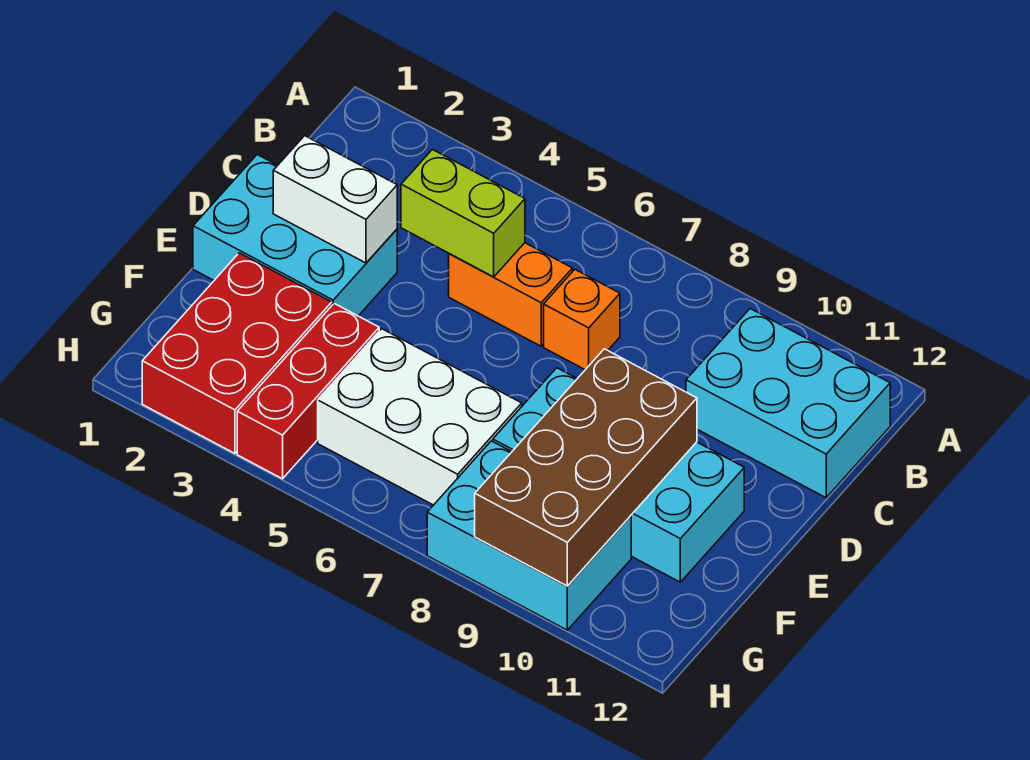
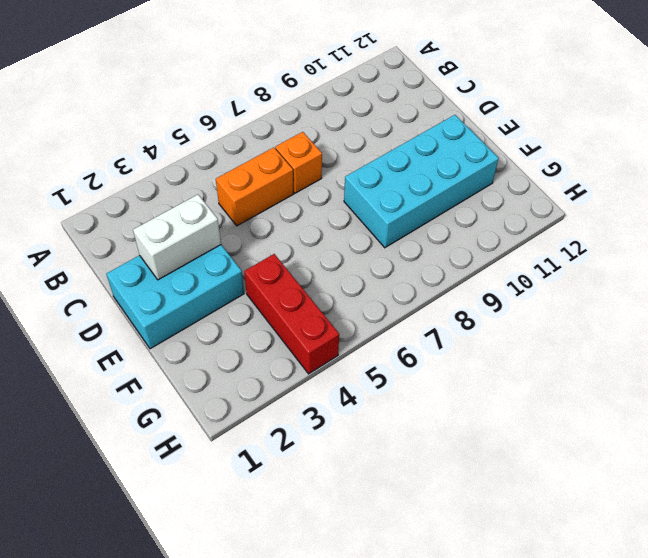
none -> cyan 2x3 brick [686,309,890,498]
none -> red 2x3 brick [142,253,332,453]
none -> white 2x3 brick [318,329,522,505]

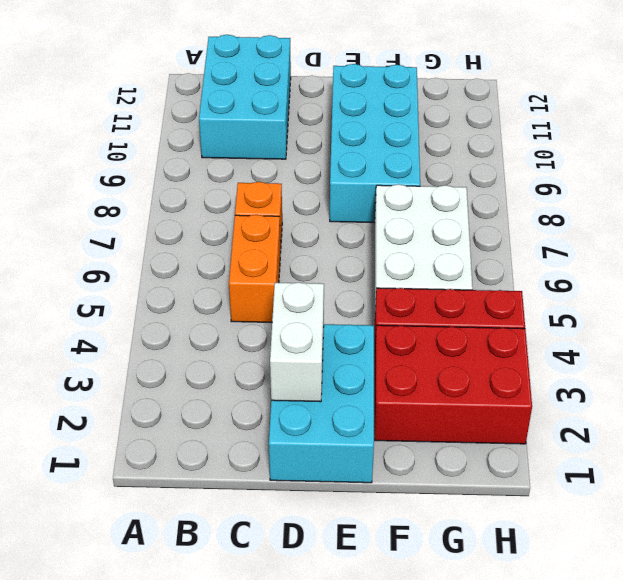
none -> cyan 2x3 brick [427,441,631,630]
none -> lime 1x2 brick [401,150,525,277]
none -> brown 2x4 brick [475,349,697,586]

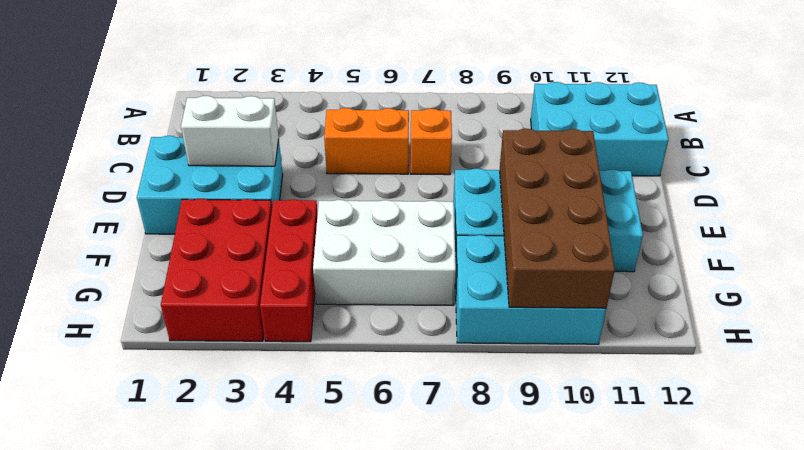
none -> lime 1x2 brick [401,150,525,277]

